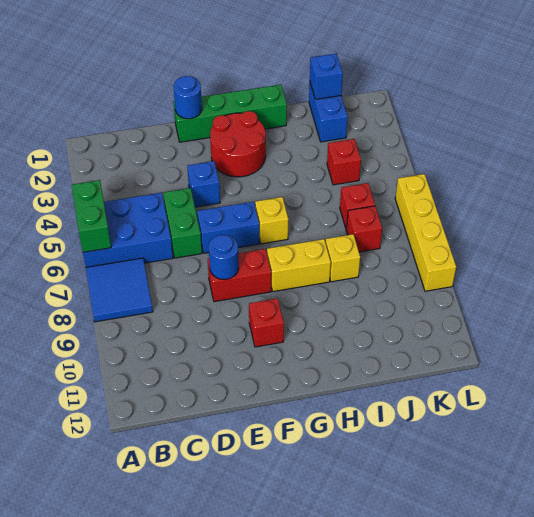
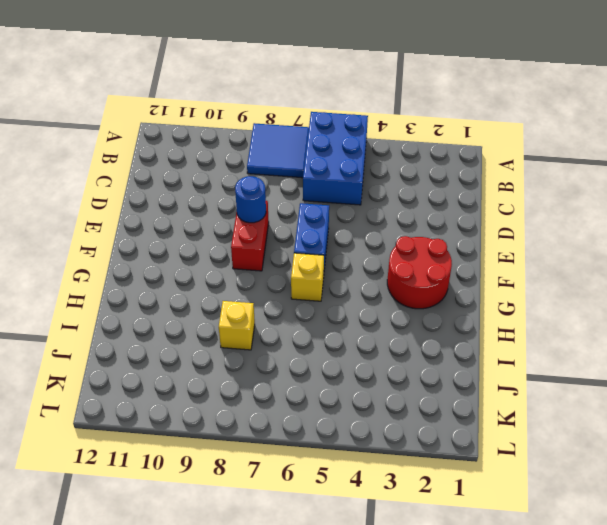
none -> green 1x2 brick [163,188,202,258]
none -> green 1x4 brick [173,85,287,142]
none -> blue 1x1 brick [187,161,220,207]

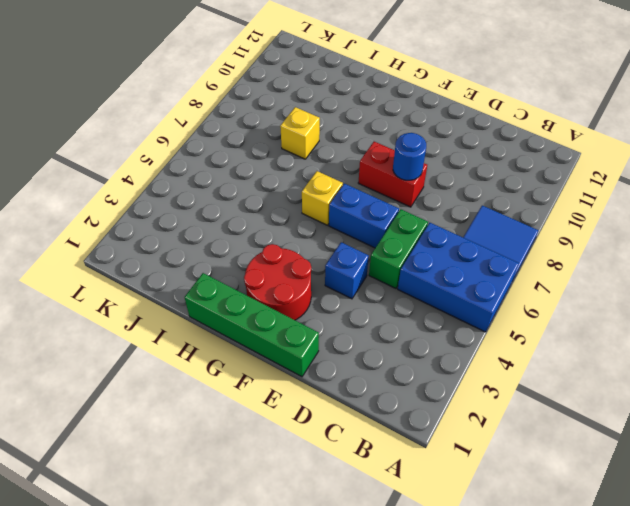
none -> red 1x1 brick [249,298,284,347]
none -> yellow 1x2 brick [267,239,331,292]
none -> blue 1x2 brick [309,83,348,142]

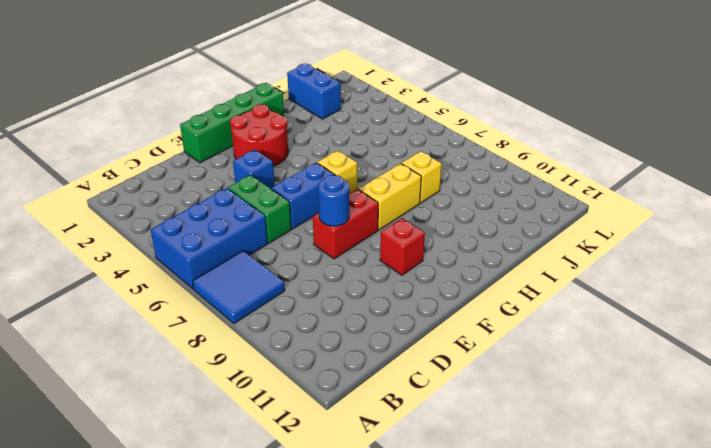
none -> red 1x1 brick [327,139,361,185]
none -> red 1x1 brick [340,183,375,229]
none -> red 1x1 brick [346,206,382,252]

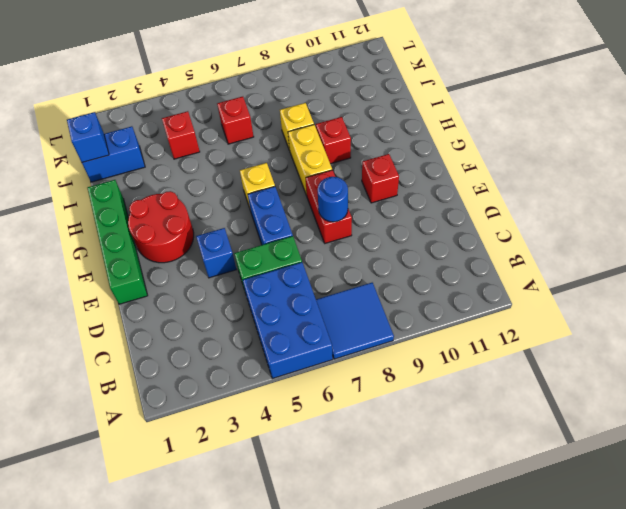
red 1x1 brick [316,117,351,164] -> red 1x1 brick moved to [346,206,382,252]
none -> yellow 1x4 brick [395,174,456,291]
none -> green 1x2 brick [72,180,111,252]
none -> blue 1x1 round brick [174,76,202,119]

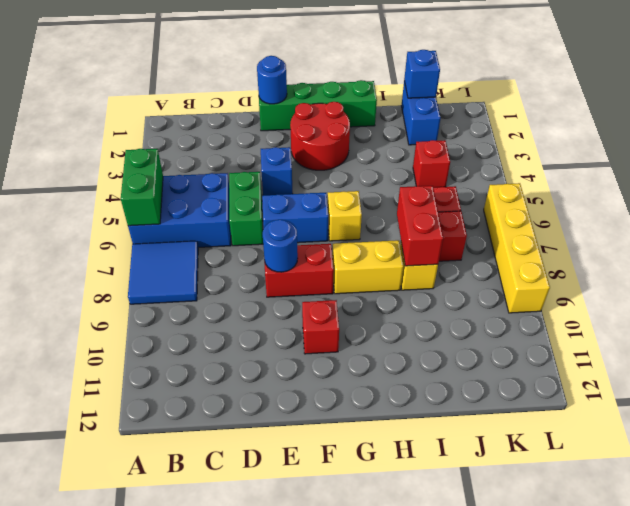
red 1x2 brick [397,186,443,266] -> none

